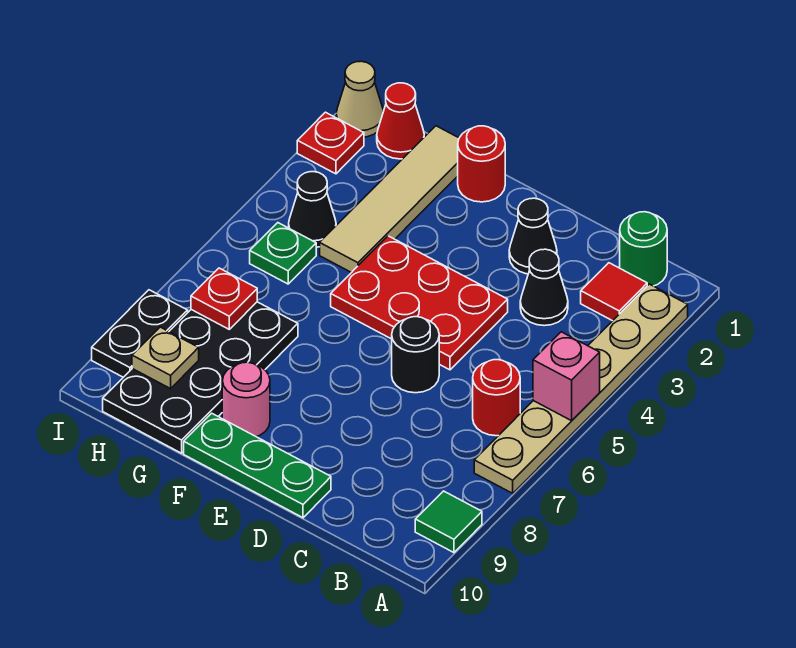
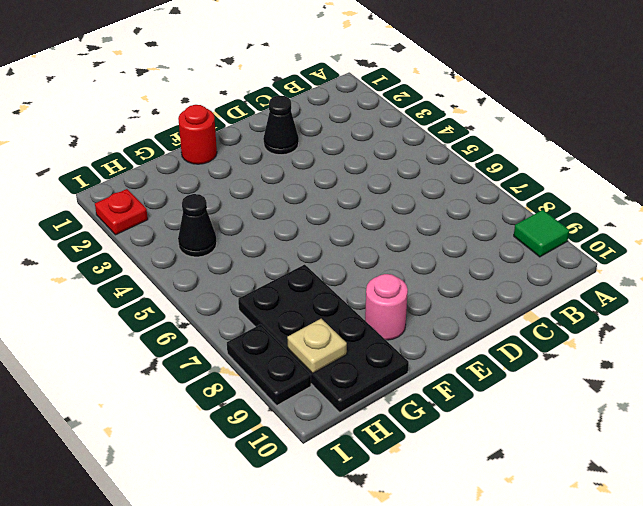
none -> tan 1x6 plate [474,284,688,493]
none -> green 1x1 round brick [620,212,667,286]
none -> red 1x1 tile [581,263,647,321]

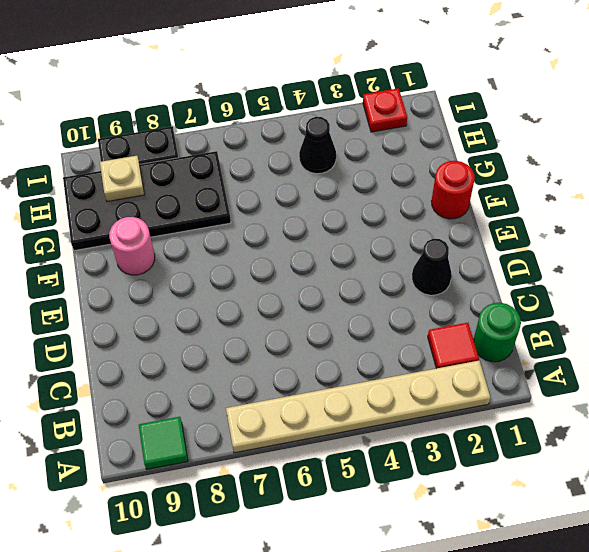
none -> red 1x1 round brick [473,360,520,436]
none -> black 1x1 cone [520,249,568,326]
none -> red 2x3 plate [331,236,508,370]

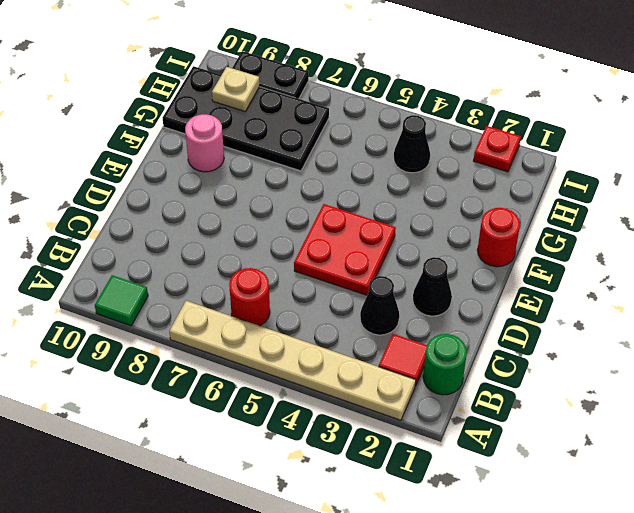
red 2x2 plate [294,204,396,295] -> red 2x3 plate [331,236,508,370]
none -> black 1x1 round brick [392,317,439,393]
none -> green 1x3 plate [184,413,331,518]
none -> tan 1x4 tile [320,126,459,273]

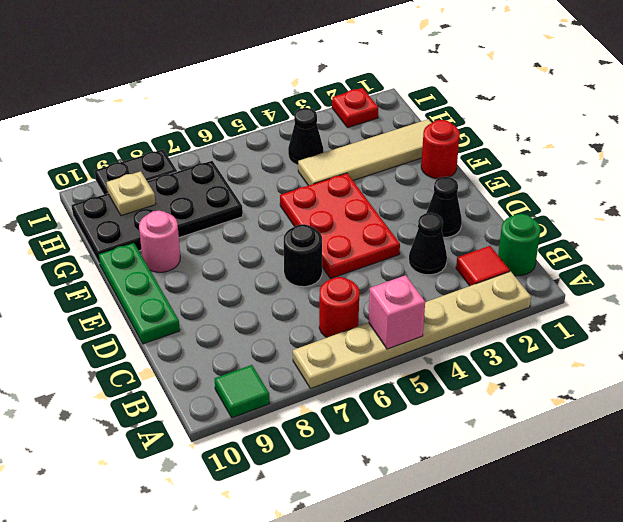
none -> red 1x1 cone [377,83,424,159]
none -> green 1x1 plate [250,223,316,284]
none -> tan 1x1 cone [336,61,383,137]

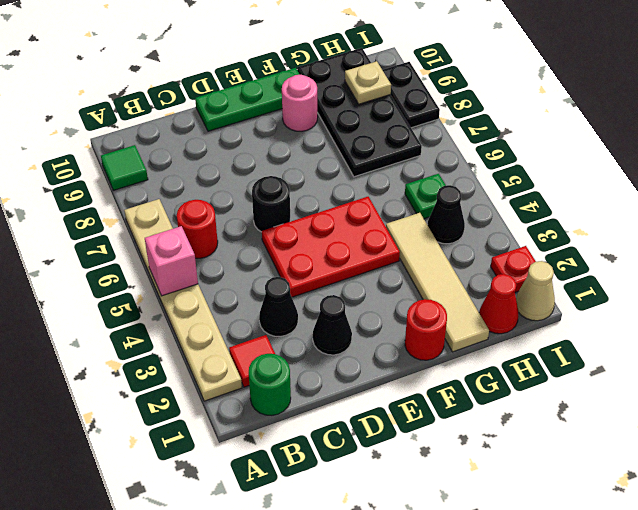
none -> red 1x1 plate [191,268,257,329]

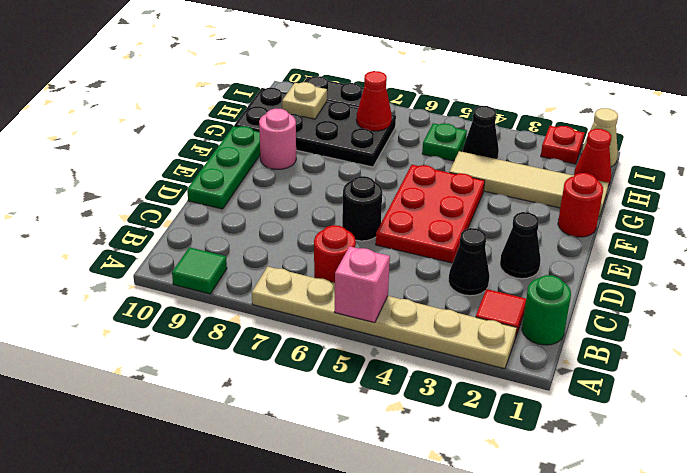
red 1x1 cone [356,71,392,131] -> red 1x1 plate [191,268,257,329]

